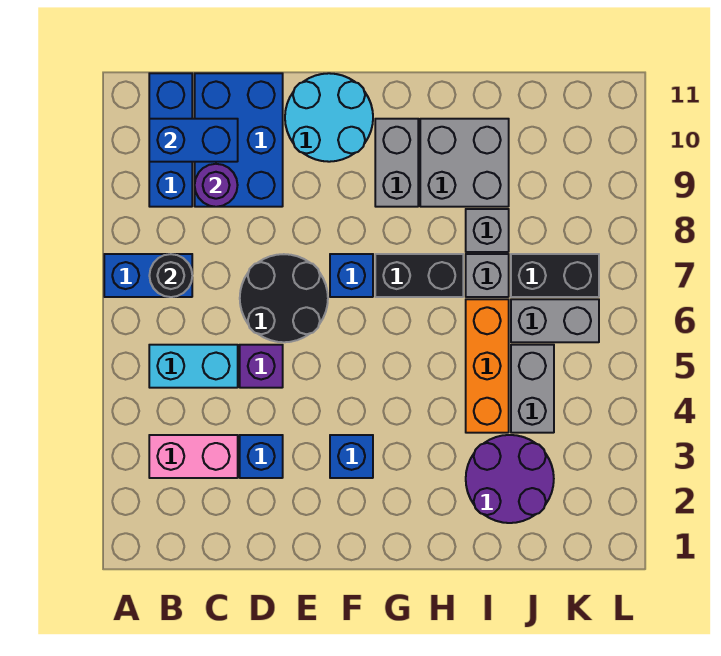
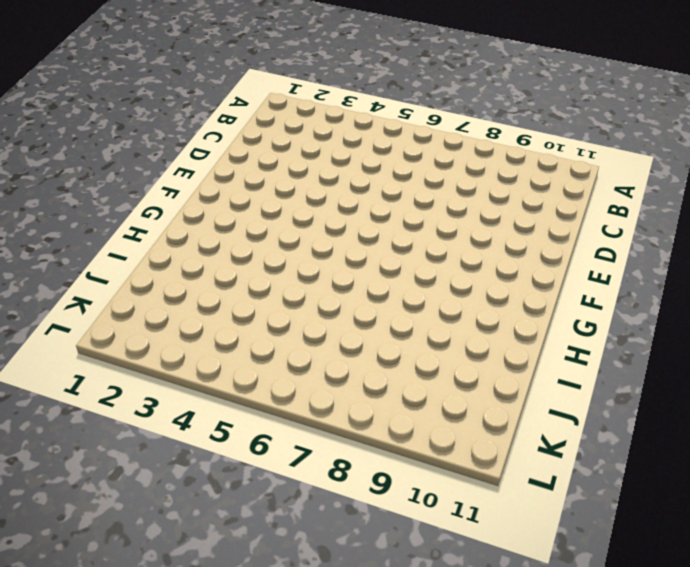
none -> blue 1x2 brick [104,254,192,297]
none -> pink 1x2 brick [149,435,238,478]
none -> cyan 1x2 brick [149,345,238,388]

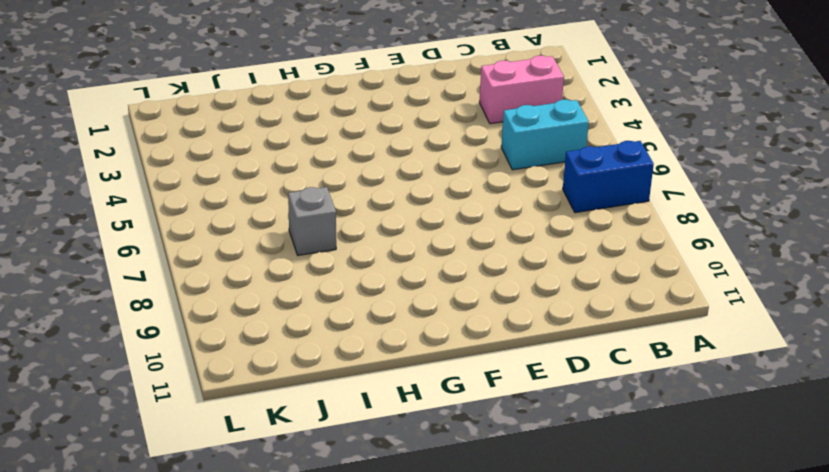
none -> blue 1x3 brick [149,73,192,207]
none -> blue 2x3 brick [195,73,283,207]
none -> blue 1x1 brick [240,435,283,478]

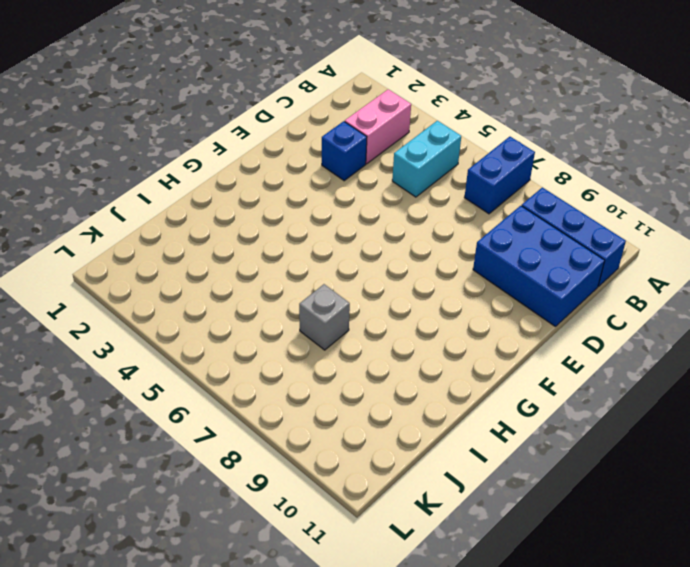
none -> purple 1x1 brick [240,345,283,388]
none -> black 2x2 round brick [240,254,328,342]
none -> cyan 2x2 round brick [285,73,373,162]

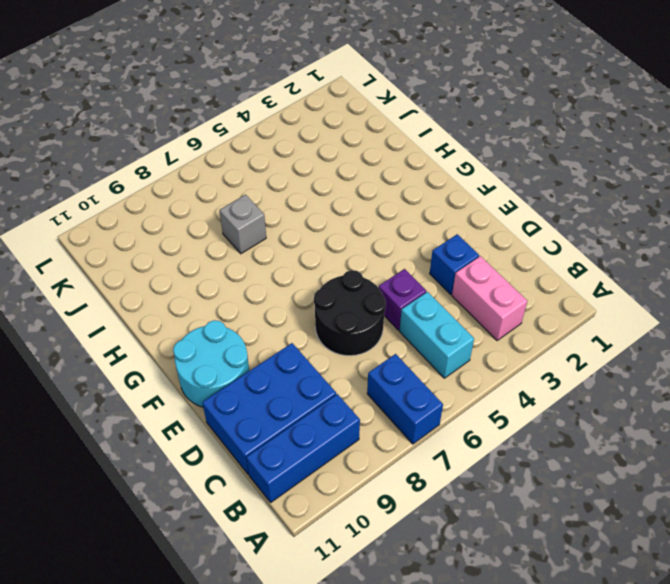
none -> blue 1x1 brick [330,435,373,478]
none -> blue 1x1 brick [330,254,373,297]
none -> black 1x2 brick [375,254,463,297]

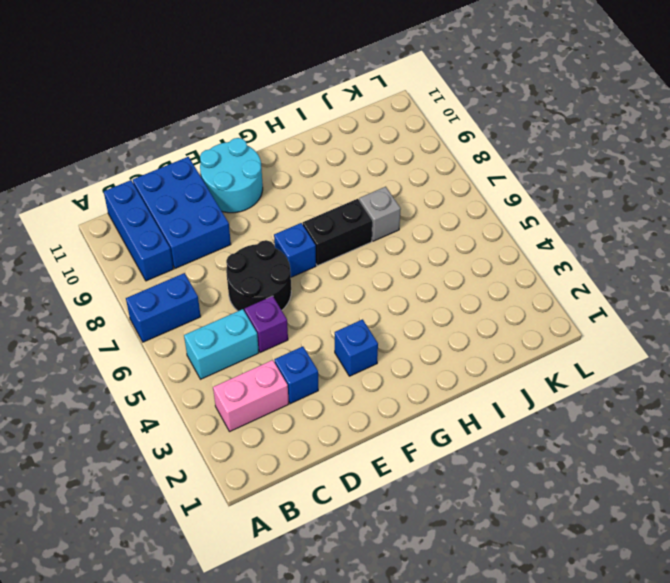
none -> grey 1x2 brick [375,119,418,207]
none -> grey 2x2 brick [420,119,509,207]
none -> purple 2x2 round brick [466,435,554,523]

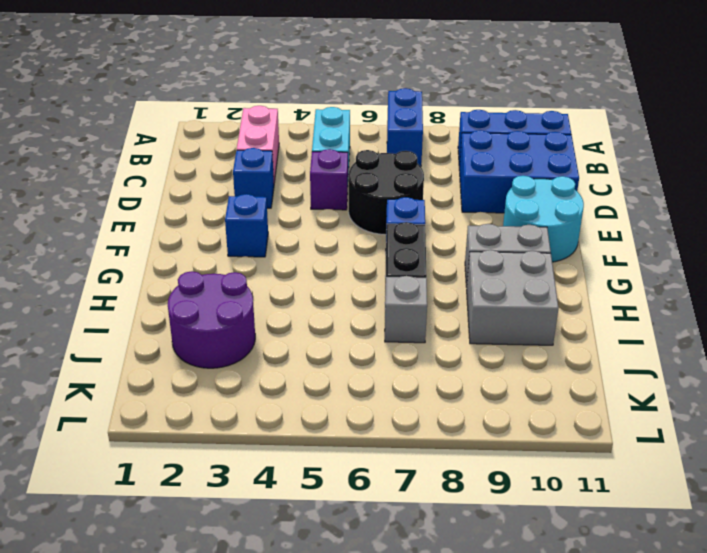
none -> orange 1x3 brick [466,299,509,433]
none -> grey 1x1 brick [466,209,509,252]
none -> grey 1x2 brick [511,345,554,433]

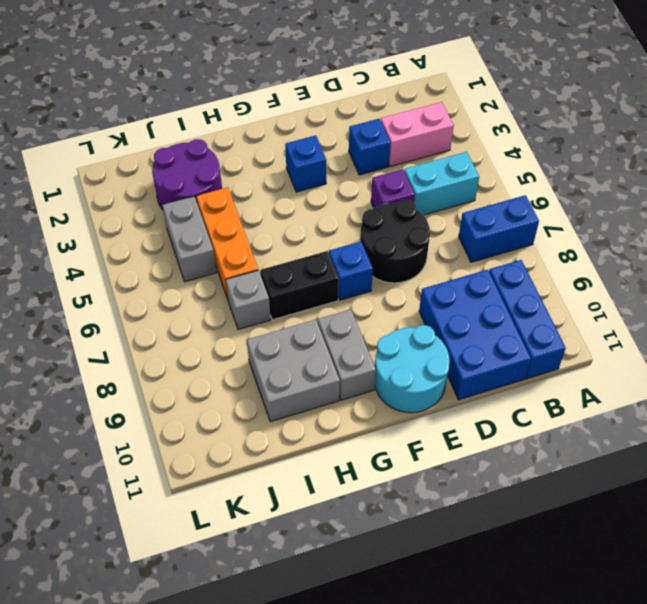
none -> grey 1x1 brick [466,209,509,252]
none -> grey 1x2 brick [511,299,599,342]
none -> black 1x2 brick [511,254,599,297]

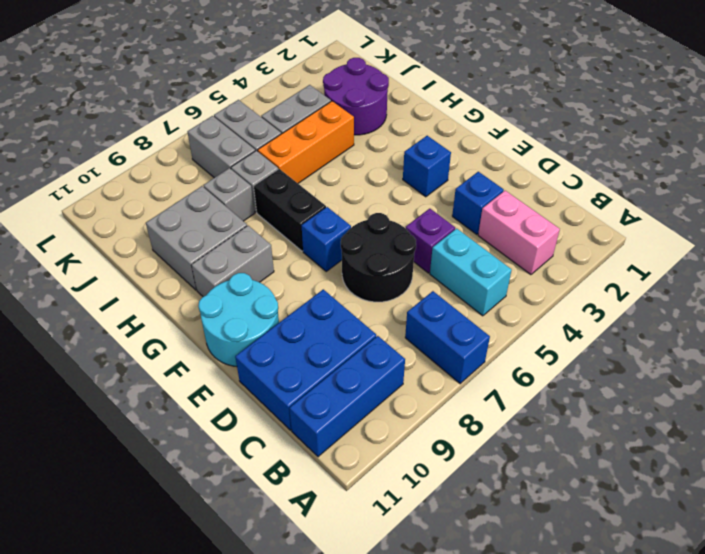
grey 1x2 brick [187,116,255,178] -> black 1x2 brick [511,254,599,297]
none -> black 1x1 round brick [149,254,192,297]
none -> blue 1x2 brick [149,119,238,162]
none -> purple 1x1 round brick [195,164,238,207]

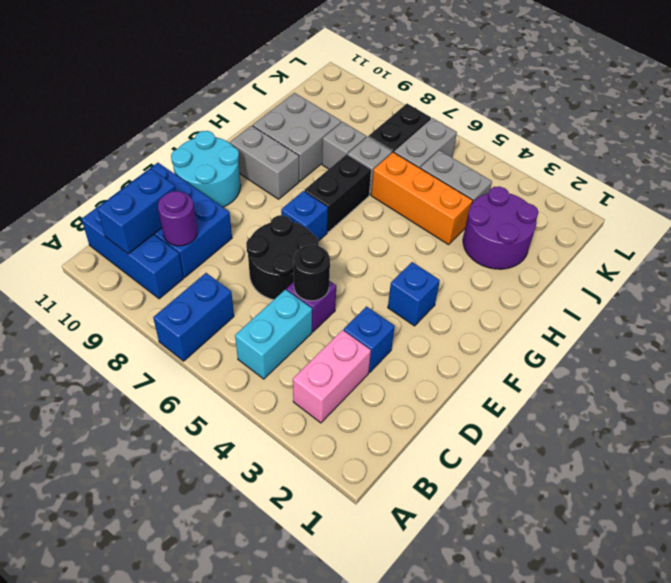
black 1x1 round brick [293,245,330,301] -> black 1x1 round brick moved to [149,254,192,297]

